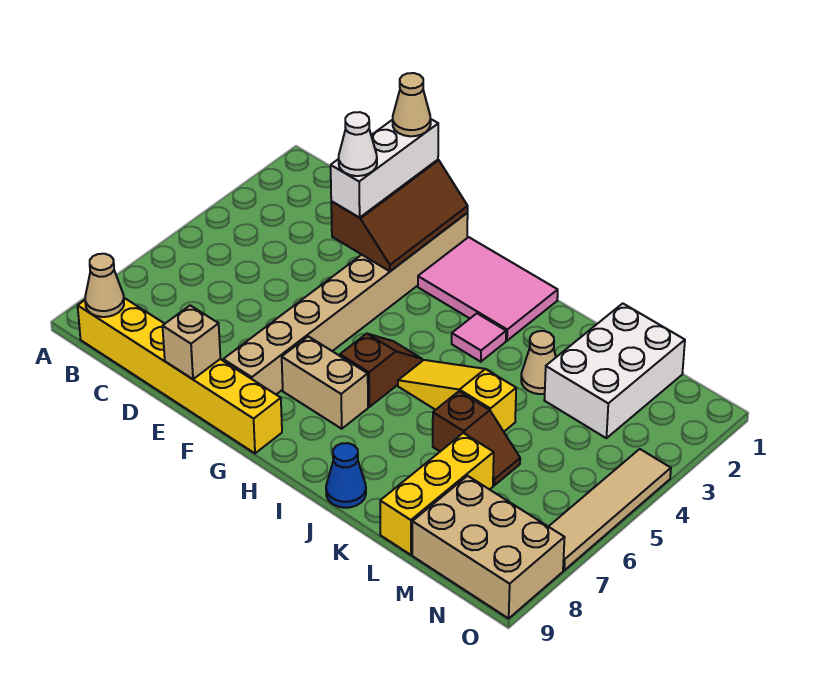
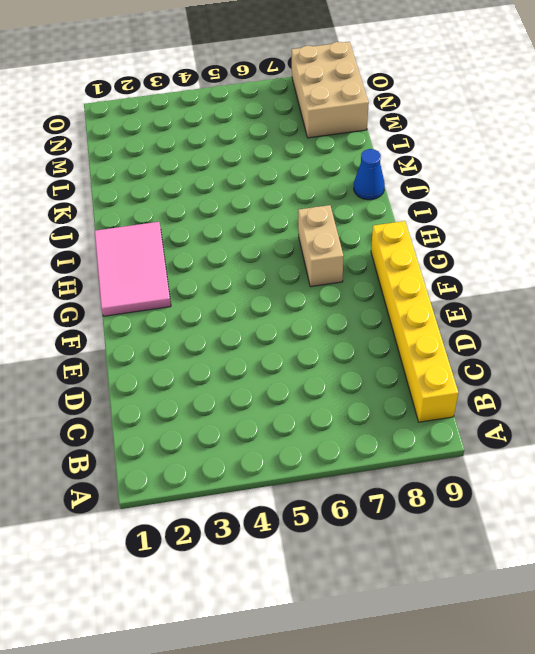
none -> tan 1x8 brick [223,213,468,394]
none -> brown 1x2 slope [340,334,422,407]
none -> pink 1x1 tile [452,313,506,362]

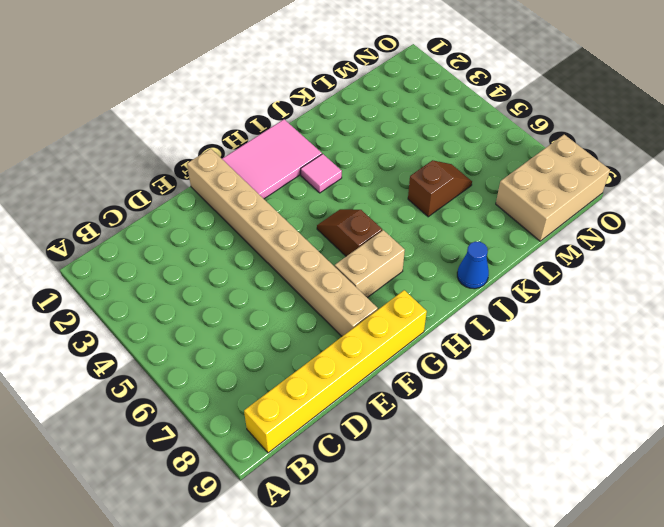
none -> yellow 1x3 slope [398,360,516,432]
none -> tan 1x1 cone [521,331,556,394]
none -> white 2x3 brick [544,303,685,438]

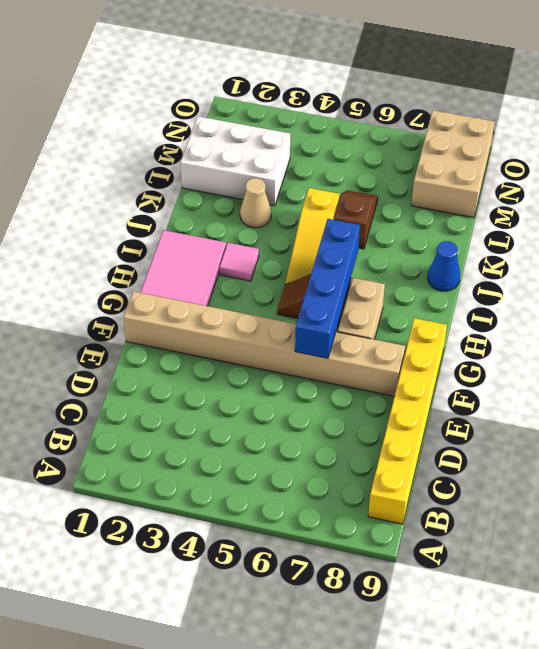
blue 1x4 brick [295,219,360,358] -> none
none -> yellow 1x3 brick [380,433,494,555]
none -> tan 1x4 tile [549,449,671,570]
none -> tan 1x1 cone [85,254,124,317]

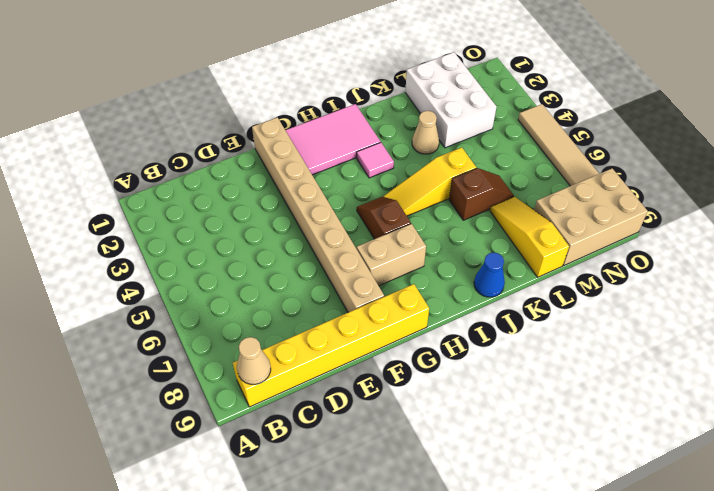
yellow 1x3 slope [490,197,569,277] -> yellow 1x3 brick [380,433,494,555]
none -> brown 2x3 slope [331,160,468,271]
none -> tan 1x1 brick [163,305,220,379]
none -> white 1x3 brick [331,119,438,218]

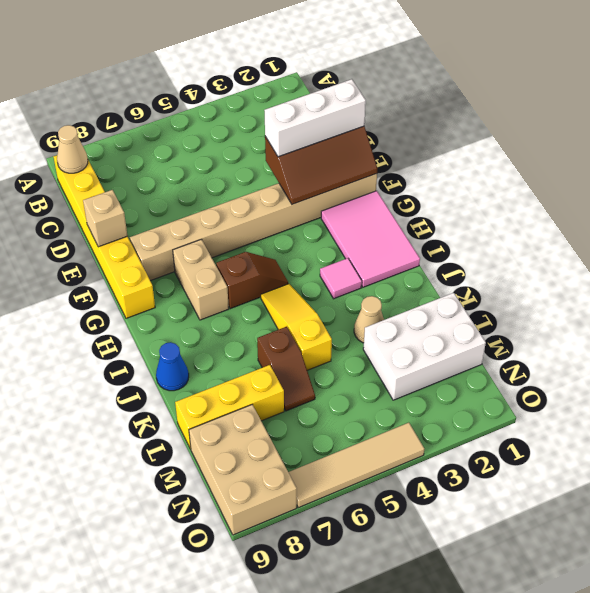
none -> tan 1x1 cone [393,73,431,136]
none -> white 1x1 cone [339,112,377,176]

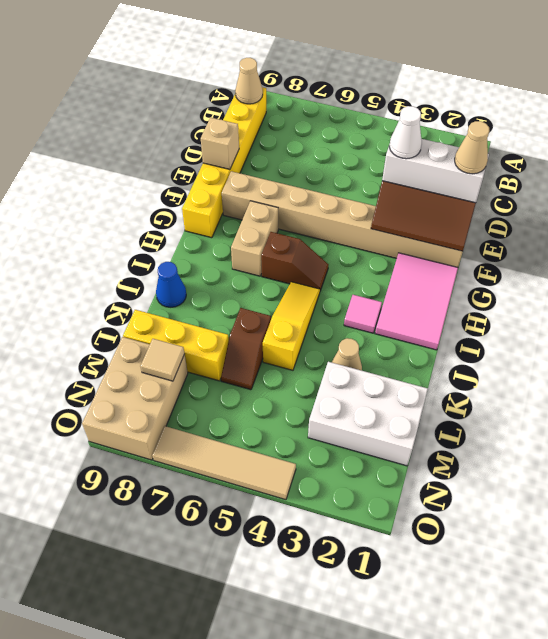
tan 1x1 tile [140,339,185,381] -> none

